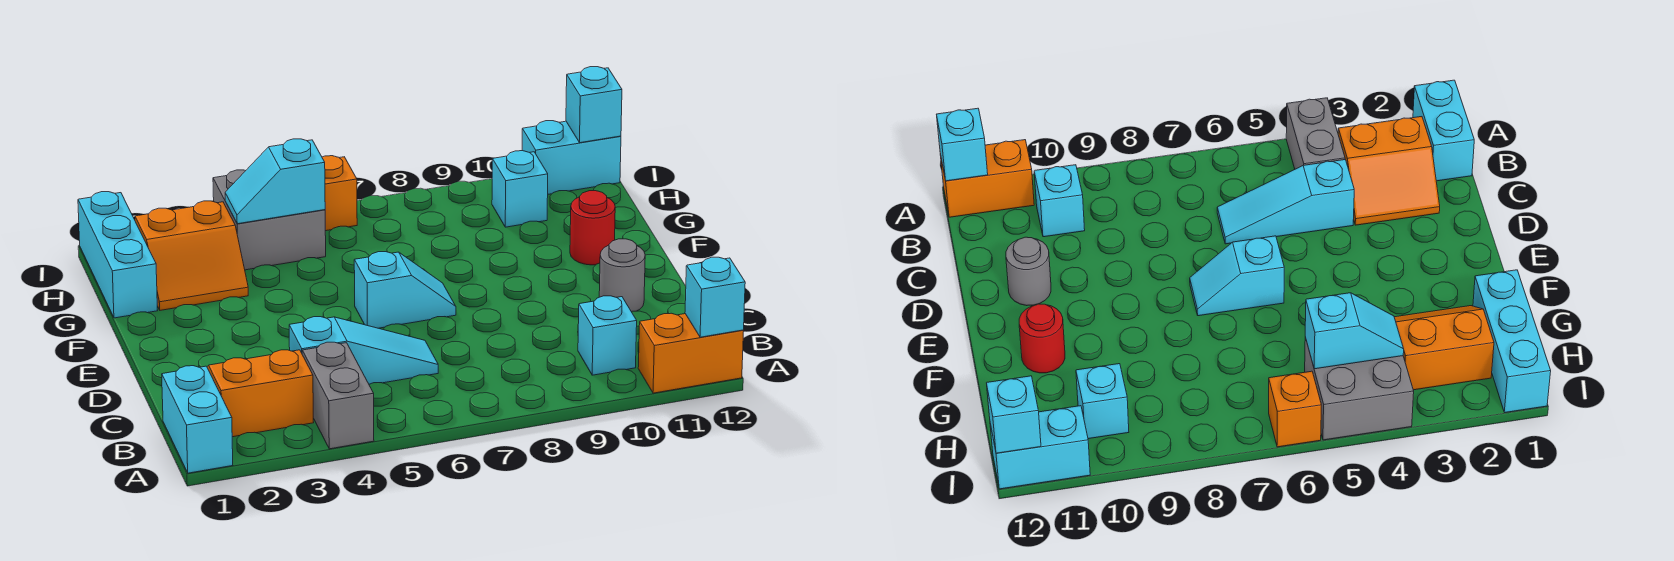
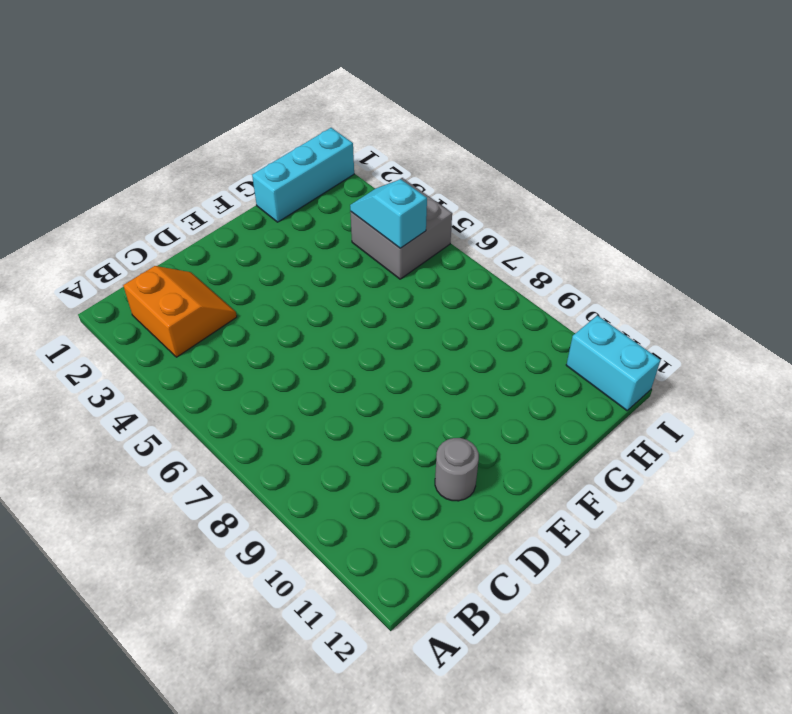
none -> cyan 1x2 brick [162,366,233,473]
none -> grey 1x2 brick [302,342,374,449]
none -> orange 1x2 brick [638,313,743,393]

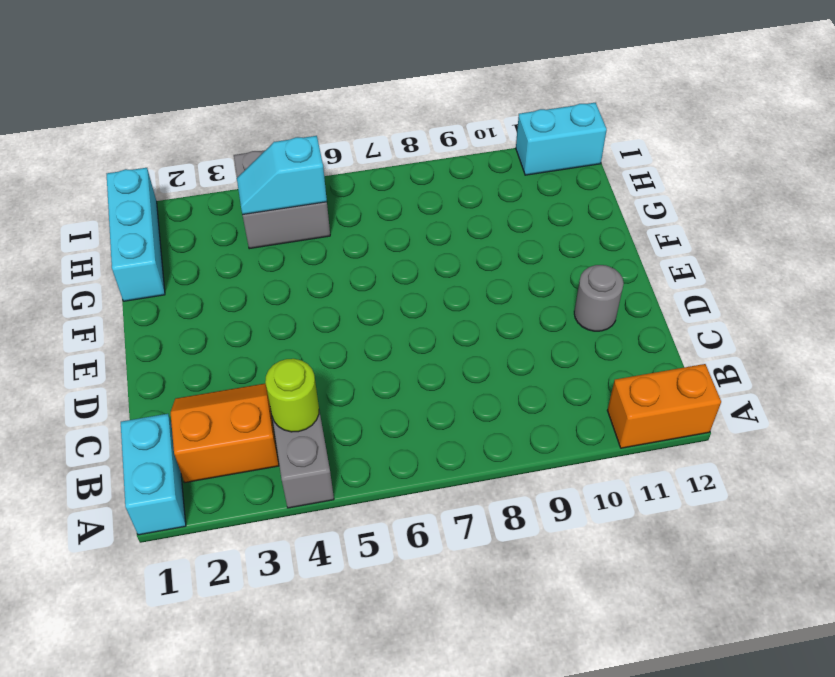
lime 1x1 round brick [265,359,319,432] -> none
none -> cyan 1x1 brick [578,296,637,375]
none -> cyan 1x3 slope [289,317,438,384]
none -> cyan 1x2 slope [354,252,456,328]

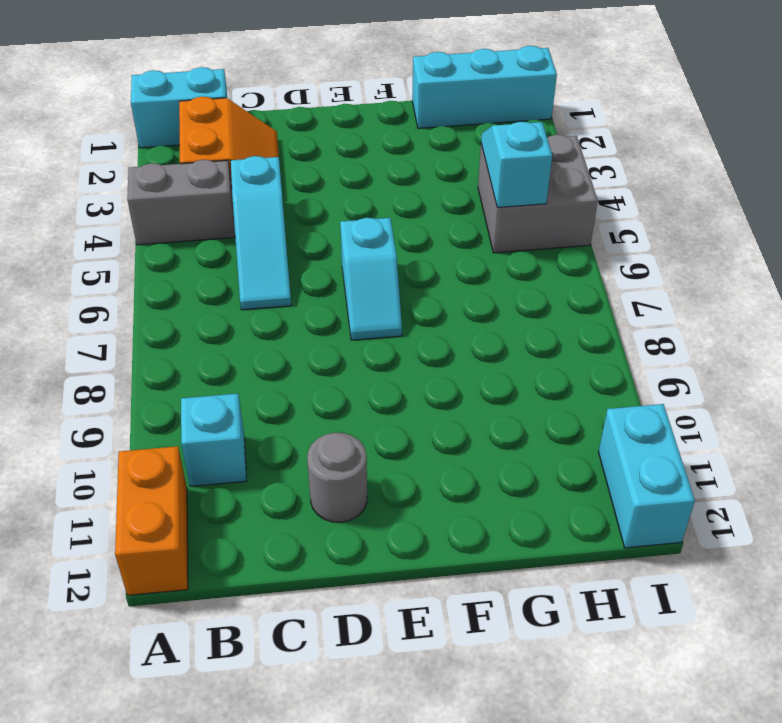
none -> red 1x1 round brick [570,191,615,265]
none -> orange 2x2 slope [135,201,248,310]
none -> cyan 1x1 brick [492,151,548,227]

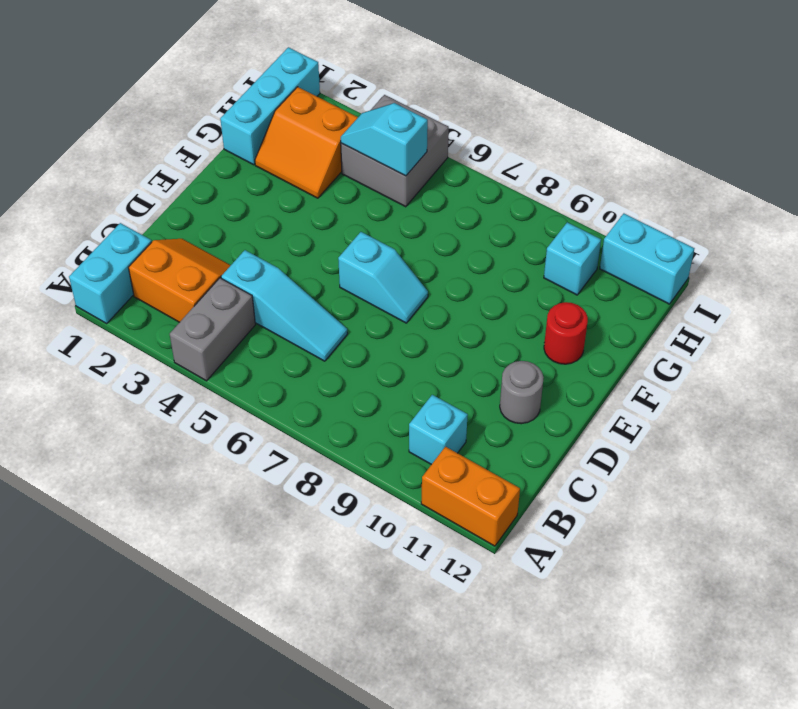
none -> orange 1x1 brick [322,156,357,231]
none -> cyan 1x1 brick [685,257,745,337]
none -> cyan 1x1 brick [566,67,622,143]

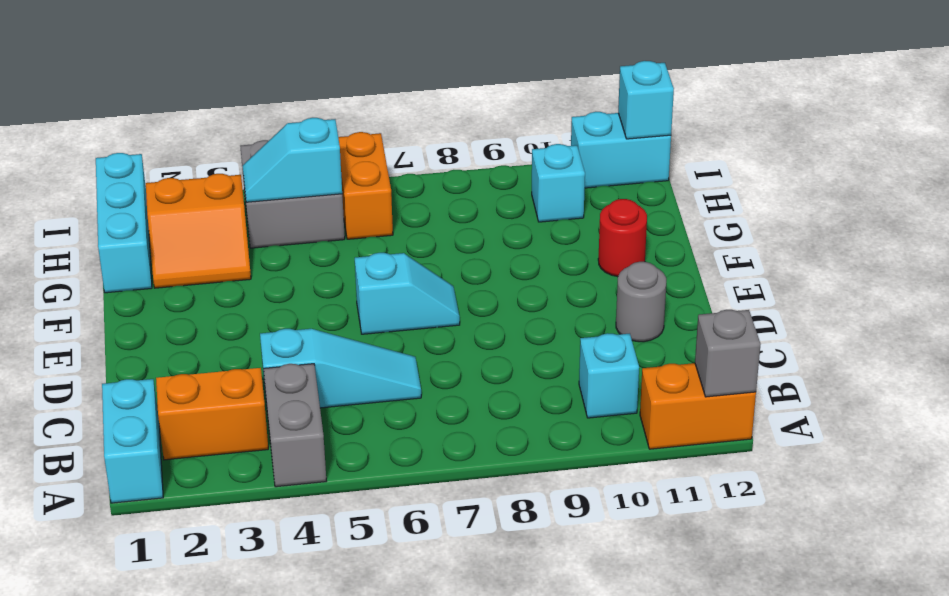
grey 1x1 brick [695,310,761,397] -> cyan 1x1 brick [685,257,745,337]
orange 1x2 brick [338,132,393,239] -> orange 1x1 brick [322,156,357,231]

